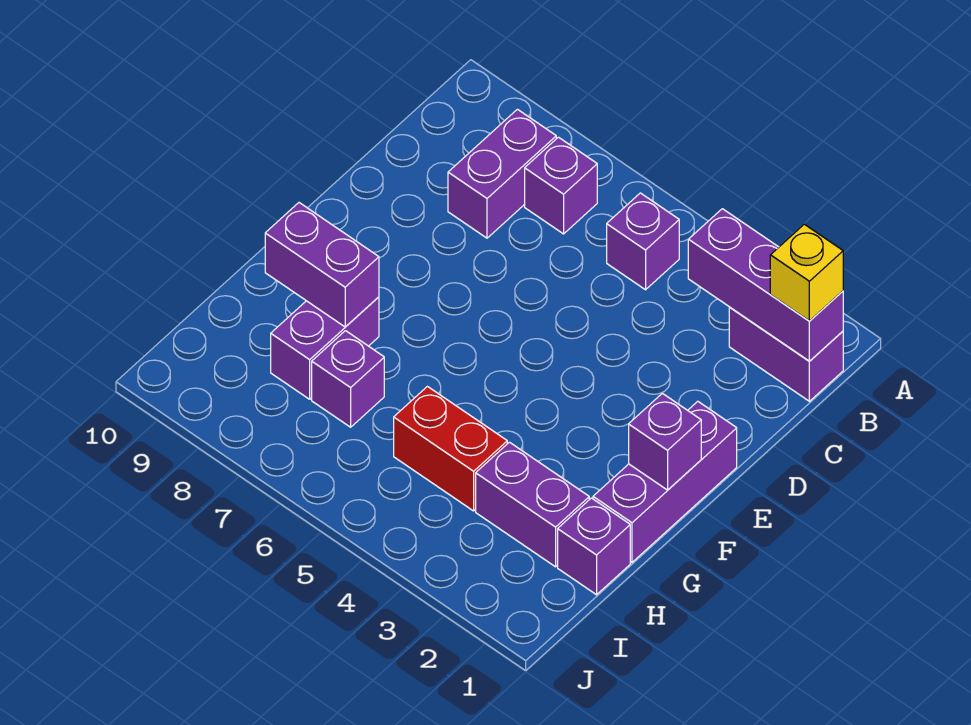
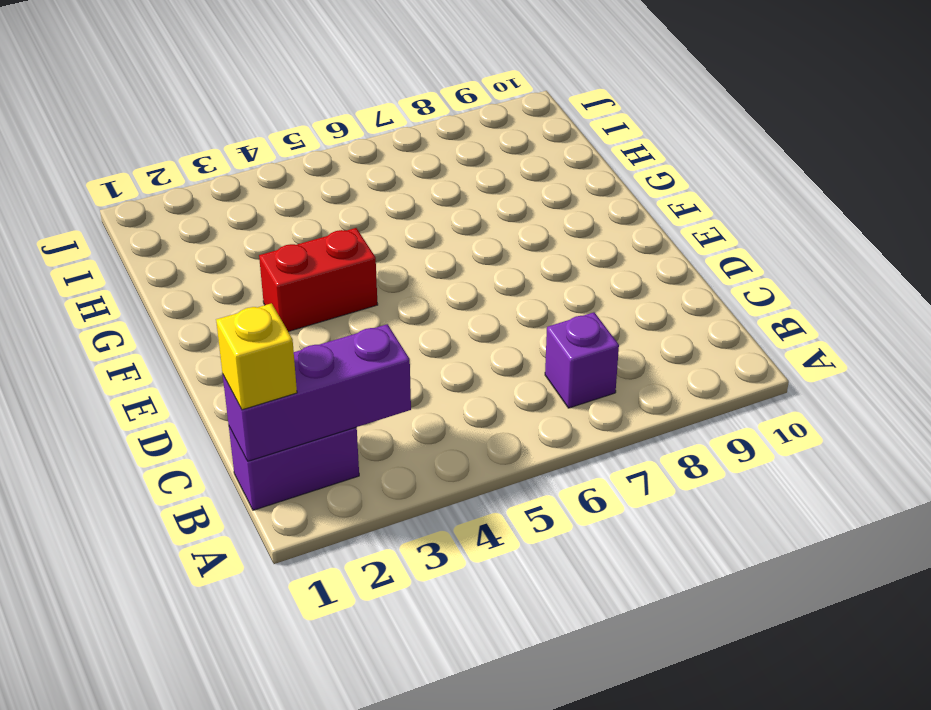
red 1x2 brick [259,228,378,332] -> red 1x2 brick moved to [394,387,507,511]
none -> purple 1x1 brick [607,193,679,290]
none -> purple 1x2 brick [448,109,556,238]
none -> purple 1x3 brick [593,401,737,562]

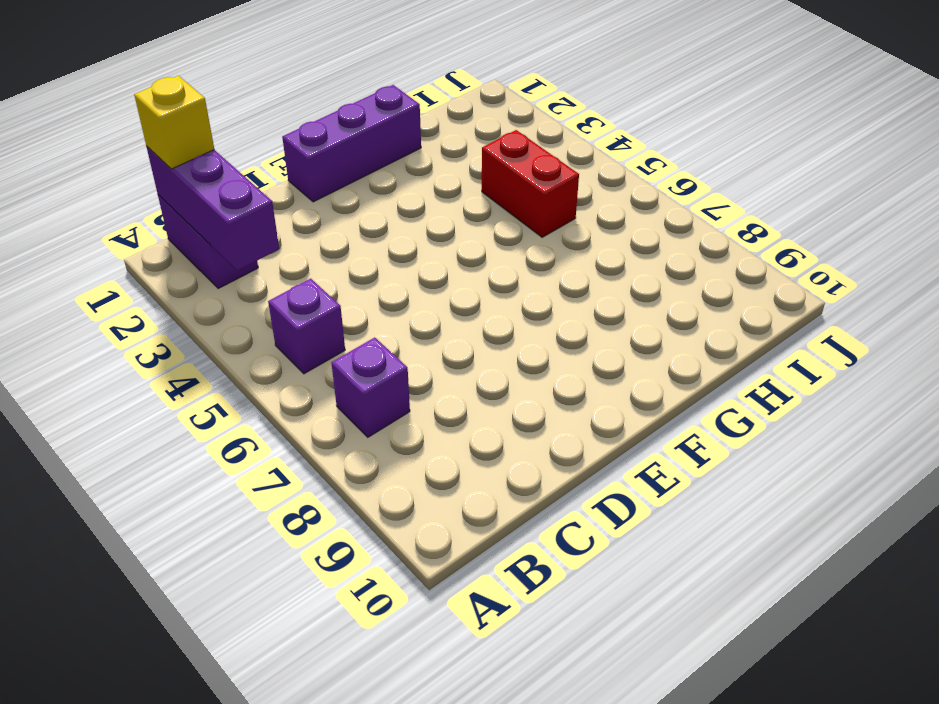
none -> purple 1x2 brick [448,109,556,238]
none -> purple 1x2 brick [271,297,379,399]
none -> purple 1x1 brick [558,498,630,595]

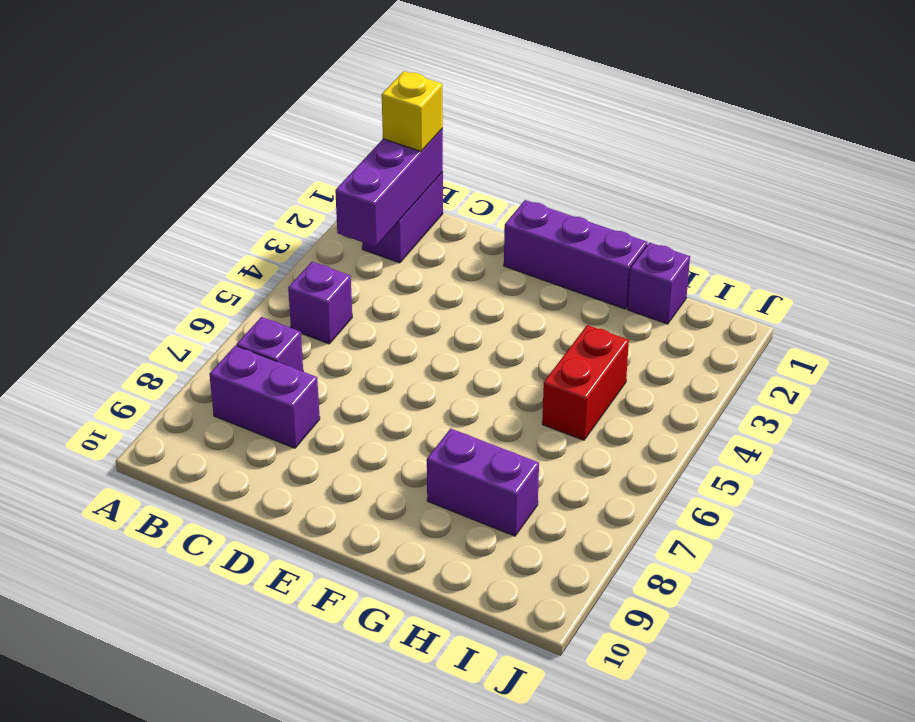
none -> purple 1x2 brick [476,442,589,567]
none -> purple 1x1 brick [312,331,384,427]
none -> purple 1x1 brick [629,393,701,490]

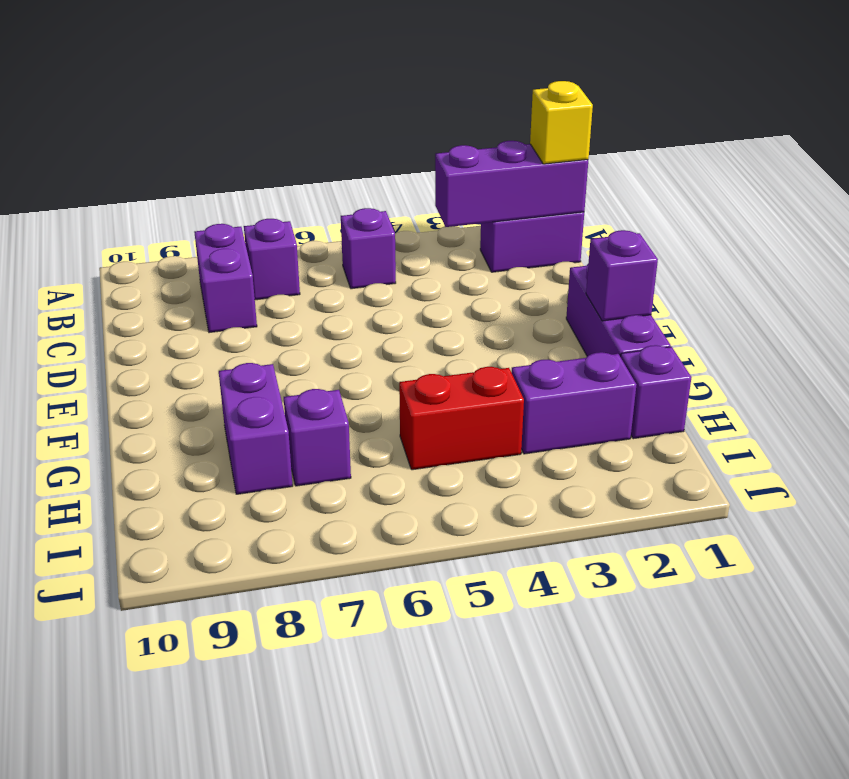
none -> purple 1x2 brick [265,203,379,327]

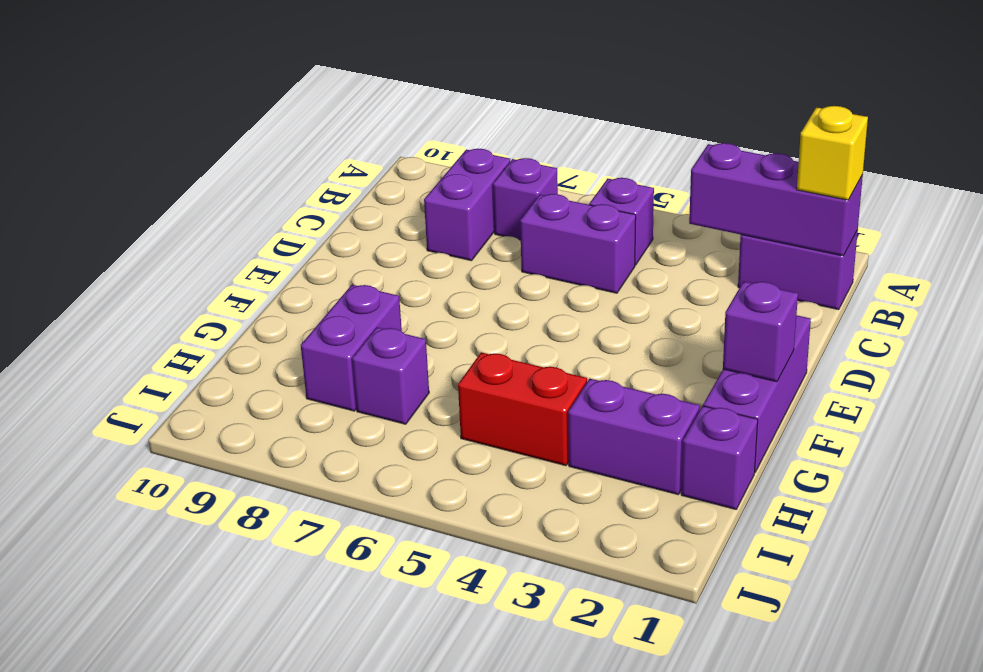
purple 1x2 brick [520,194,636,293] -> purple 1x2 brick moved to [265,203,379,327]

